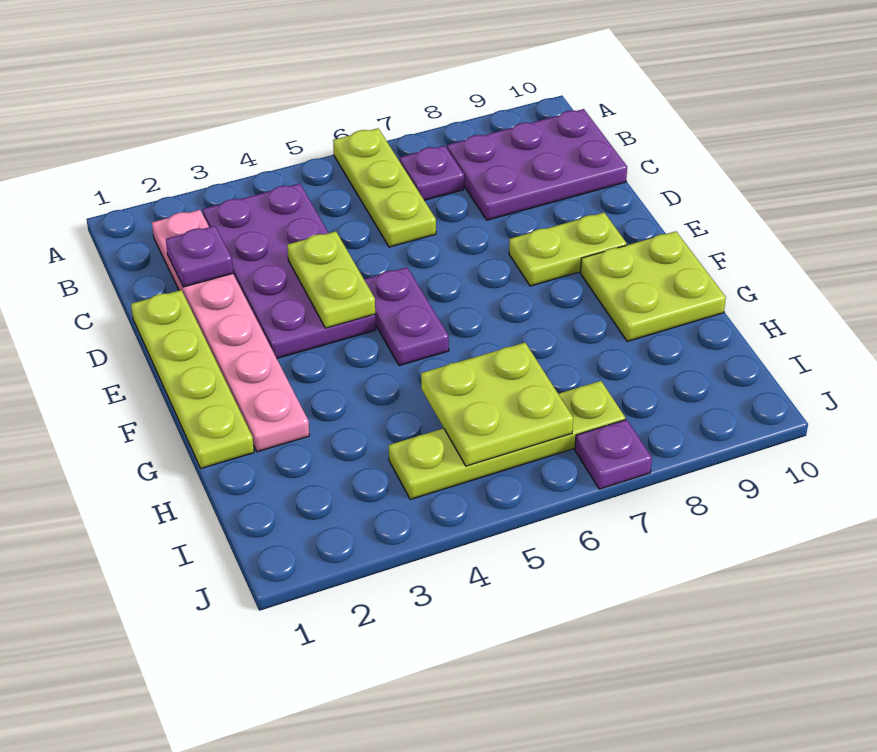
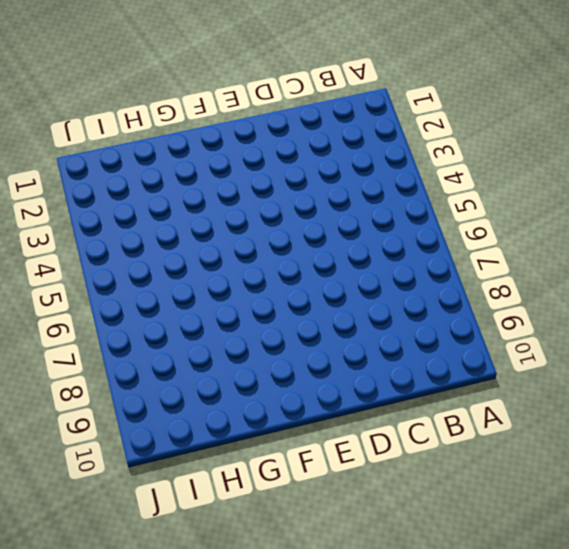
none -> lime 1x3 plate [333,128,436,247]
none -> pink 1x6 plate [152,210,309,452]
none -> purple 2x4 plate [203,184,376,358]

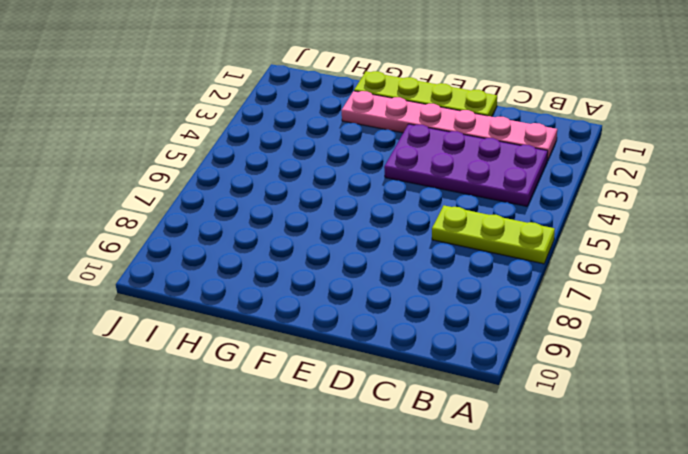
none -> purple 1x1 plate [400,146,464,200]
none -> purple 2x3 plate [447,109,627,220]
none -> purple 1x2 plate [364,267,449,366]

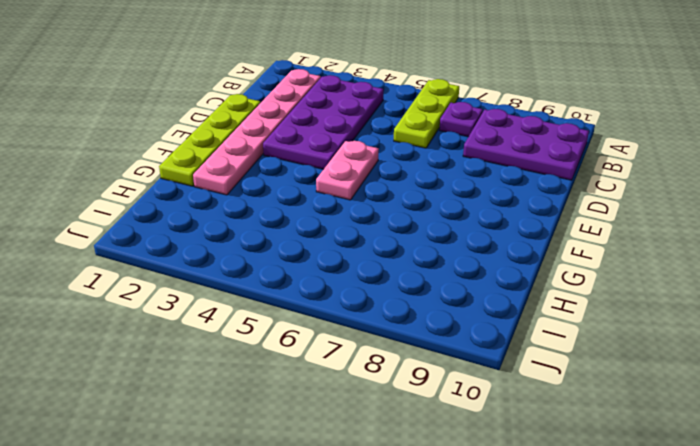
pink 1x2 plate [316,141,379,200] -> purple 1x2 plate [364,267,449,366]
none -> lime 1x2 plate [509,213,627,286]
none -> lime 2x2 plate [580,231,726,341]
none -> lime 1x4 plate [389,381,625,500]

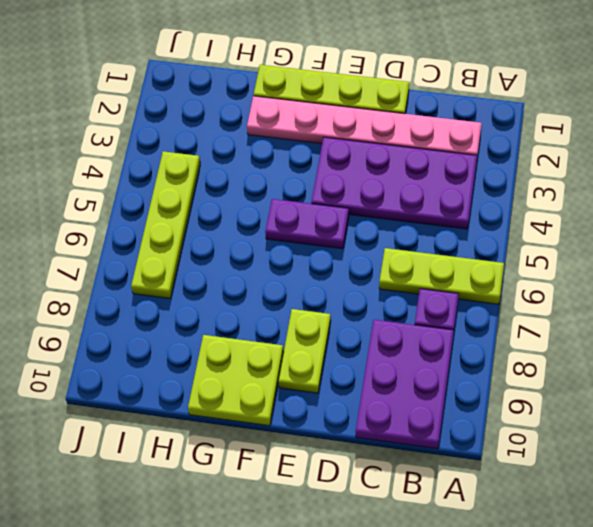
none -> purple 1x1 plate [575,419,652,489]
none -> purple 1x1 plate [166,226,233,287]
none -> lime 1x2 plate [287,231,375,328]

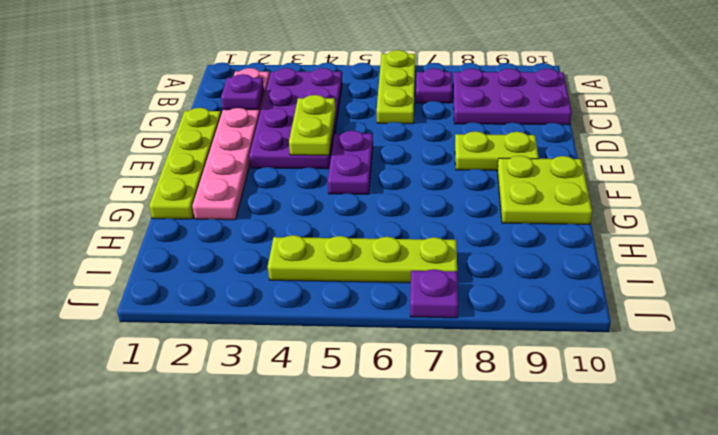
none -> lime 2x2 plate [421,343,573,466]

